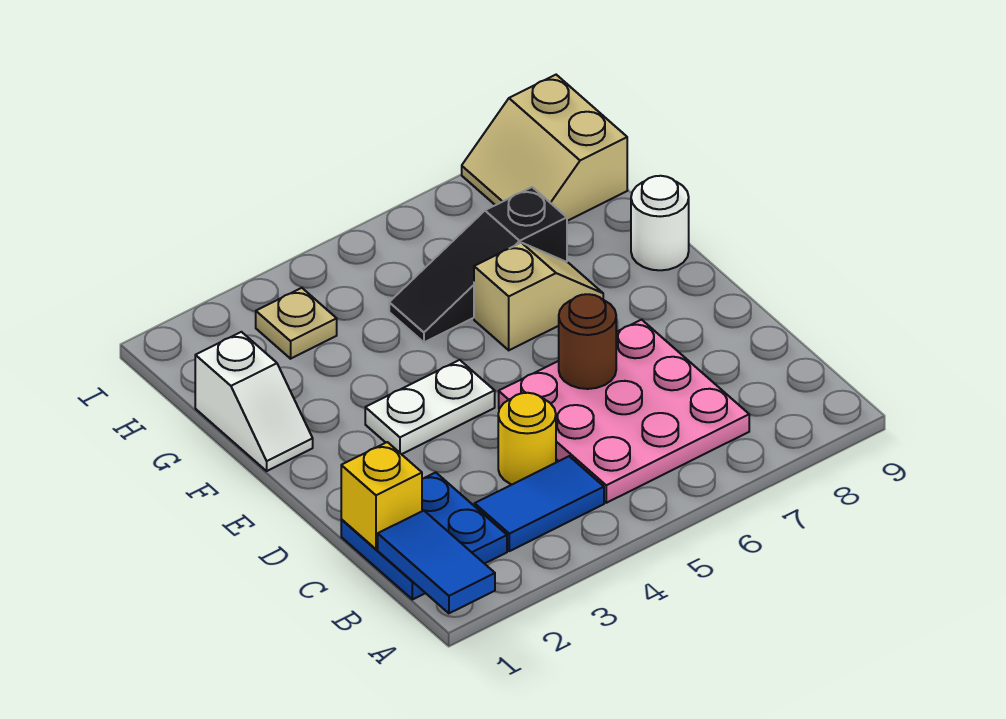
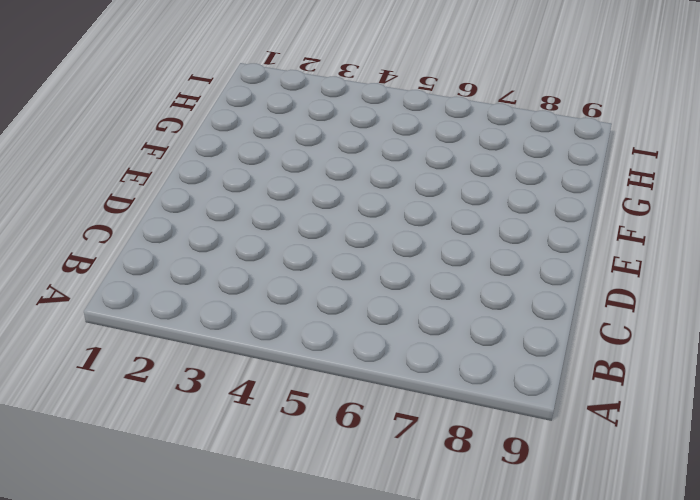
none -> blue 2x2 plate [341,472,507,600]
none -> blue 1x2 tile [475,456,604,551]
none -> pink 3x3 plate [499,320,749,503]

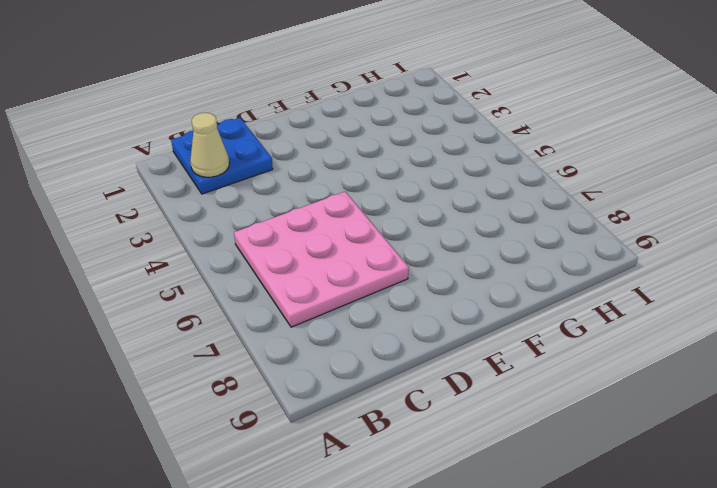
tan 1x1 cone [190,113,229,177] -> none
none -> blue 1x2 tile [475,456,604,551]
none -> yellow 1x1 round brick [498,393,556,484]
none -> white 1x2 plate [365,360,495,454]

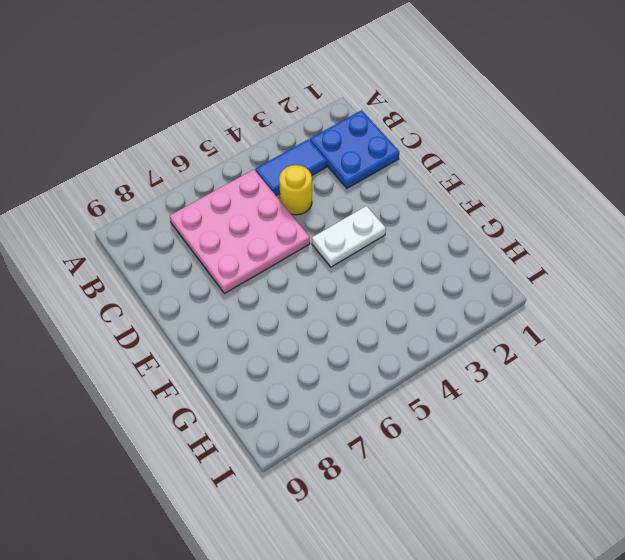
none -> white 1x2 slope [195,332,313,471]
none -> tan 1x2 slope [474,243,603,350]
none -> white 1x1 round brick [631,176,689,270]

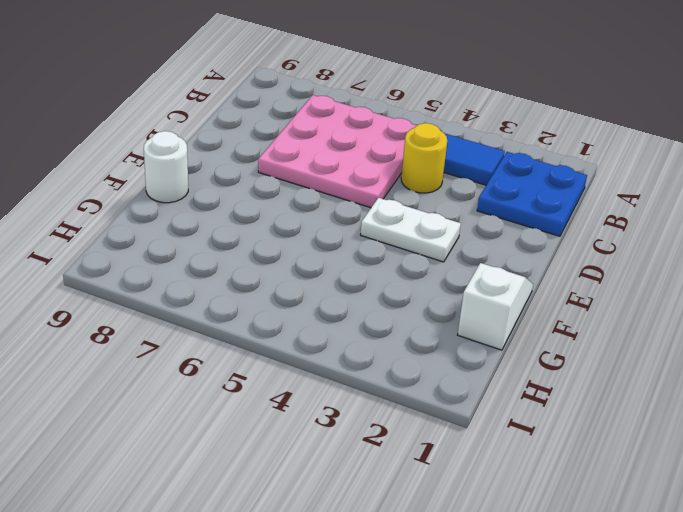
none -> tan 1x2 slope [474,243,603,350]
none -> black 1x3 slope [389,187,567,342]
none -> tan 1x1 plate [256,288,337,359]

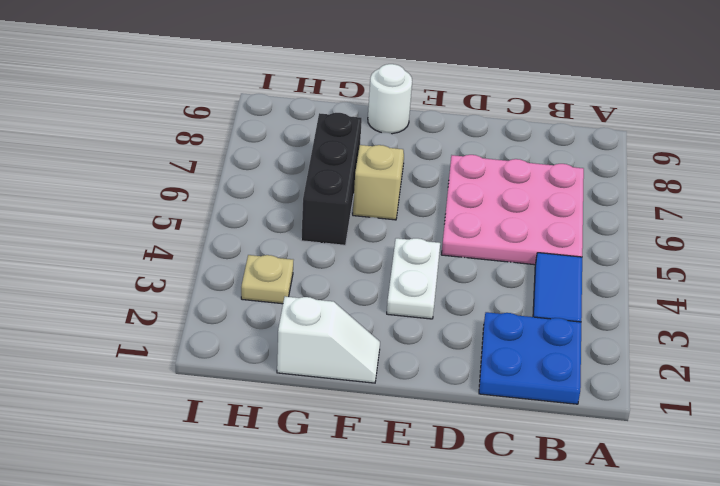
black 1x3 brick [301,113,362,245] -> black 1x3 slope [389,187,567,342]
none -> yellow 1x1 round brick [498,393,556,484]
none -> tan 2x2 slope [462,75,627,221]
none -> blue 1x2 tile [378,510,495,613]

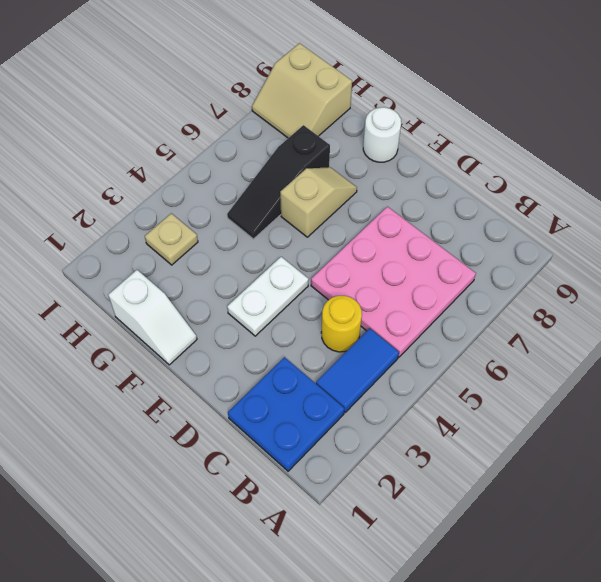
none -> blue 1x2 tile [378,510,495,613]
none -> yellow 1x1 brick [341,442,422,549]
none -> brown 1x1 round brick [559,294,616,389]

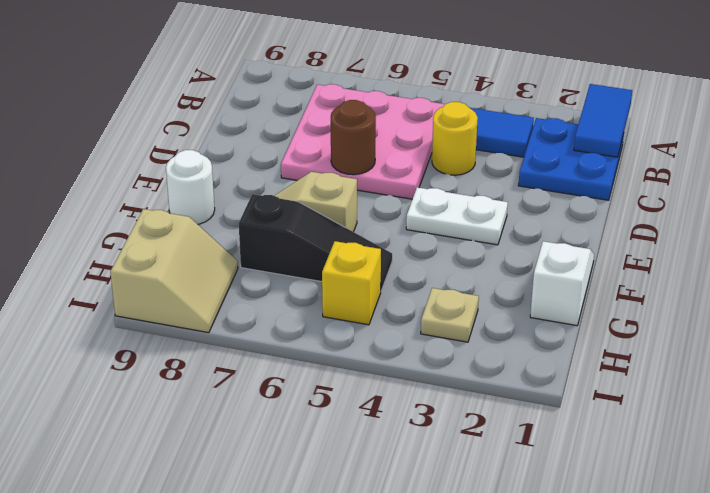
yellow 1x1 brick [322,241,381,325] -> yellow 1x1 brick moved to [341,442,422,549]

